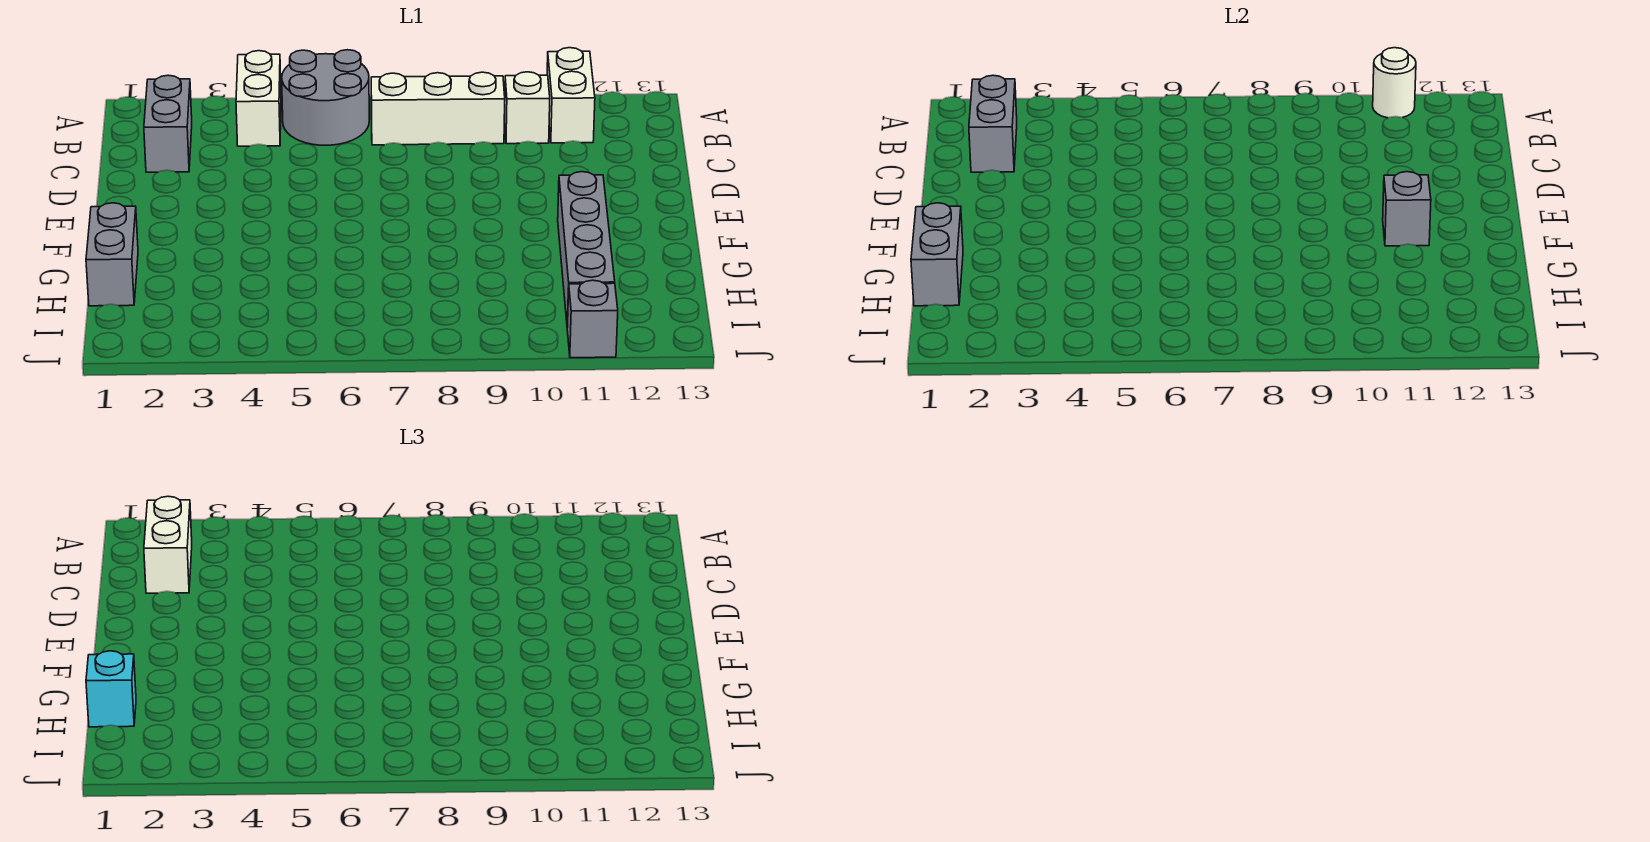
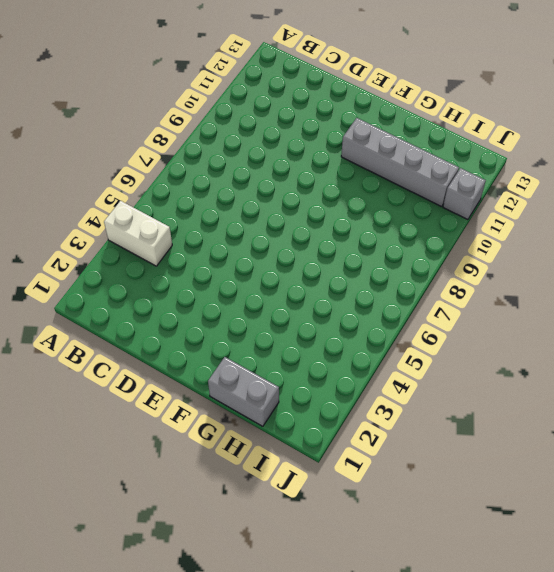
none -> grey 2x2 round brick [282,50,369,145]
none -> white 1x2 brick [547,48,595,143]
none -> grey 1x2 brick [144,75,192,172]

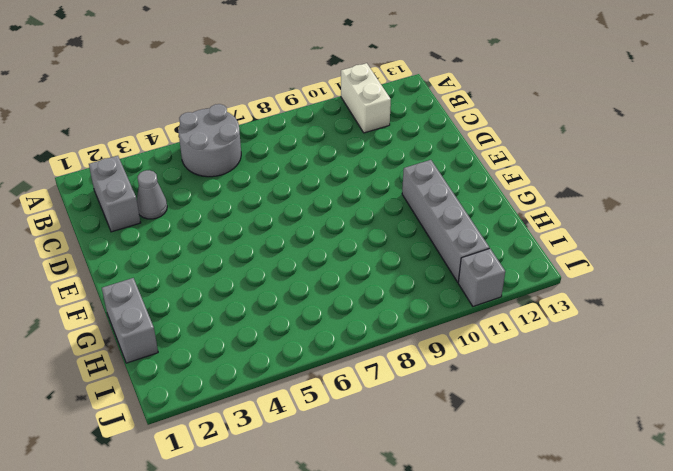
grey 1x1 cone [137,170,167,219] -> none
none -> white 1x2 brick [236,51,281,146]
none -> white 1x3 brick [371,72,505,145]
none -> white 1x1 brick [505,72,550,144]

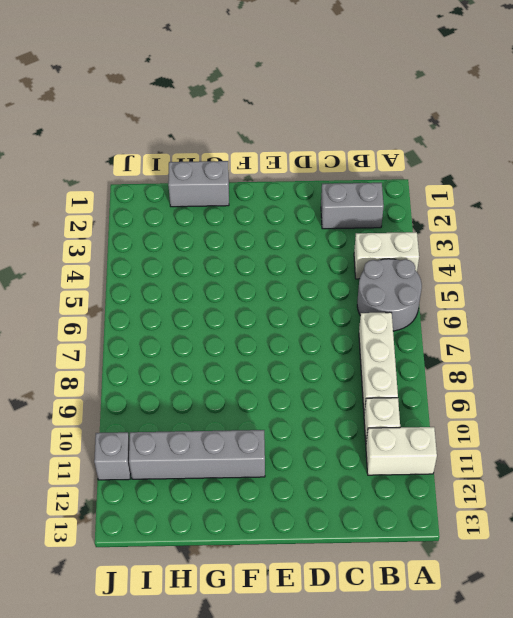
none -> white 1x1 round brick [1373,48,1416,118]
none -> grey 1x2 brick [969,75,1017,172]
none -> grey 1x1 brick [1383,172,1431,246]

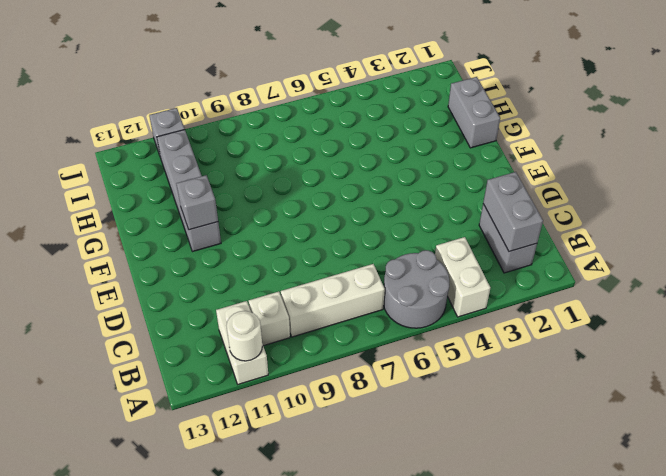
none -> grey 1x2 brick [911,203,963,306]
none -> white 1x2 brick [144,496,192,593]
none -> cyan 1x1 brick [86,651,136,727]

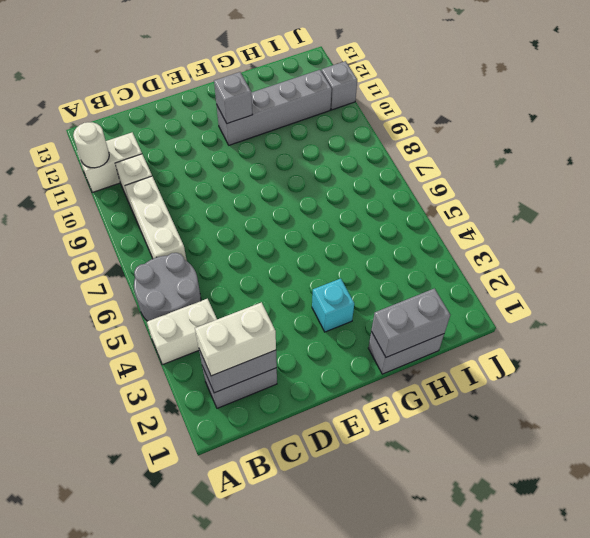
cyan 1x1 brick [312,279,354,332] -> cyan 1x1 brick moved to [86,651,136,727]

